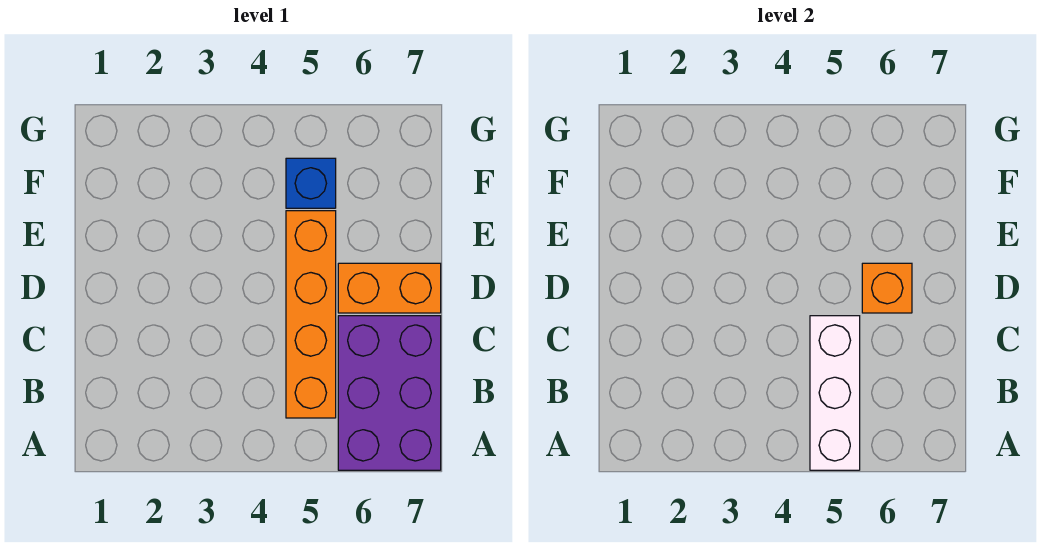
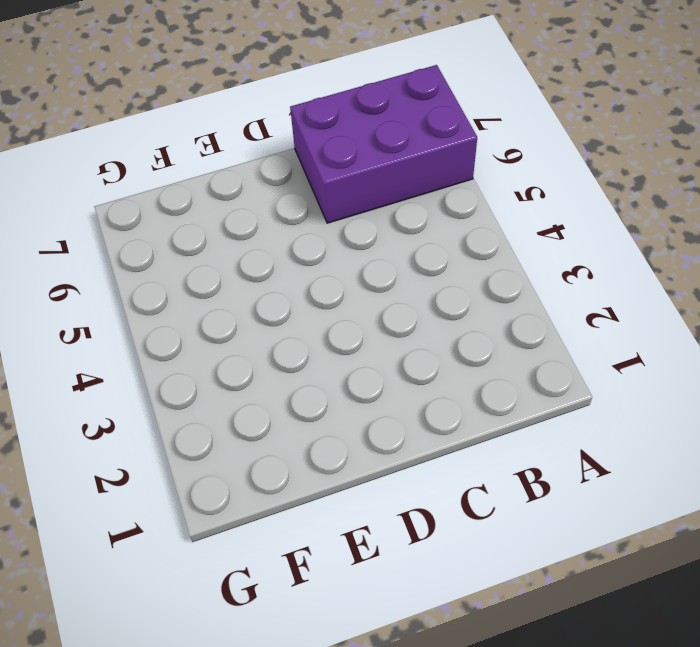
none -> orange 1x4 brick [286,211,336,418]
none -> orange 1x2 brick [338,263,441,313]

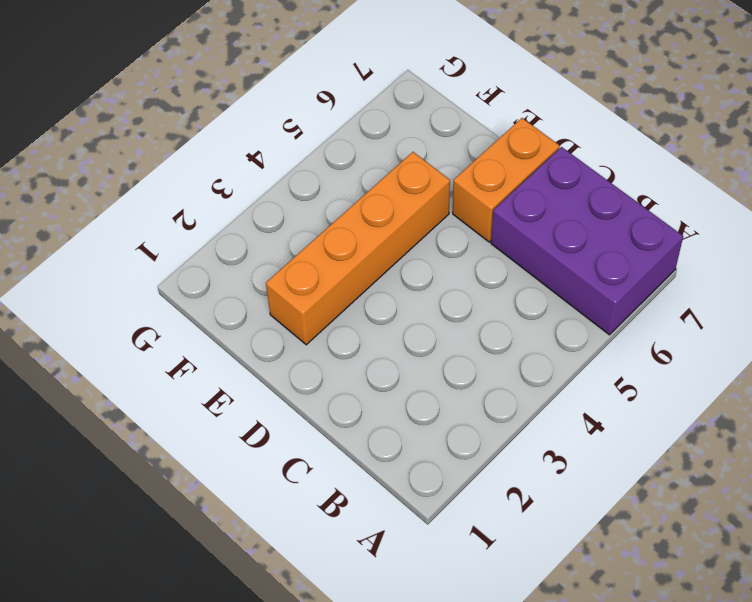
orange 1x4 brick [266,152,450,345] -> orange 1x4 brick turned to [286,211,336,418]
none -> blue 1x1 brick [286,158,336,208]
none -> white 1x3 brick [810,316,860,470]

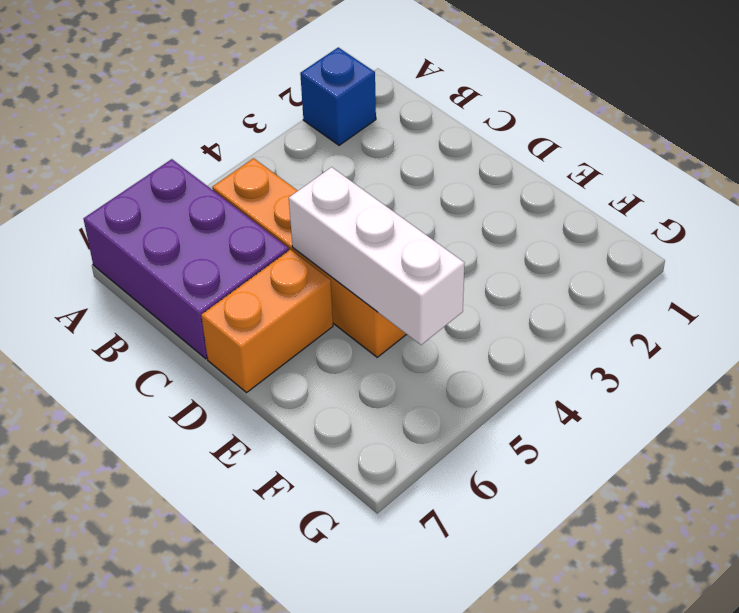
blue 1x1 brick [300,47,376,145] -> blue 1x1 brick moved to [286,158,336,208]
white 1x3 brick [289,167,464,345] -> white 1x3 brick moved to [810,316,860,470]
none -> orange 1x1 brick [862,263,912,313]

